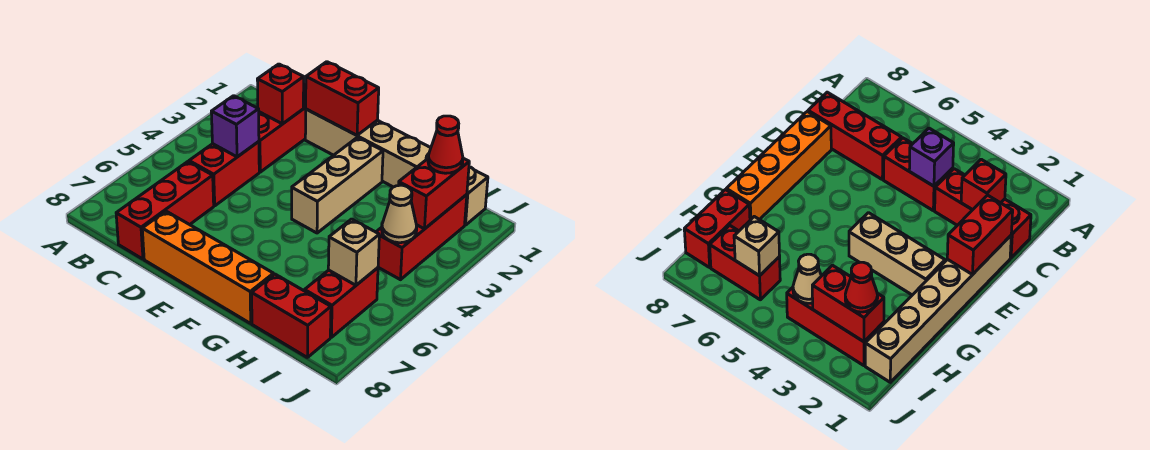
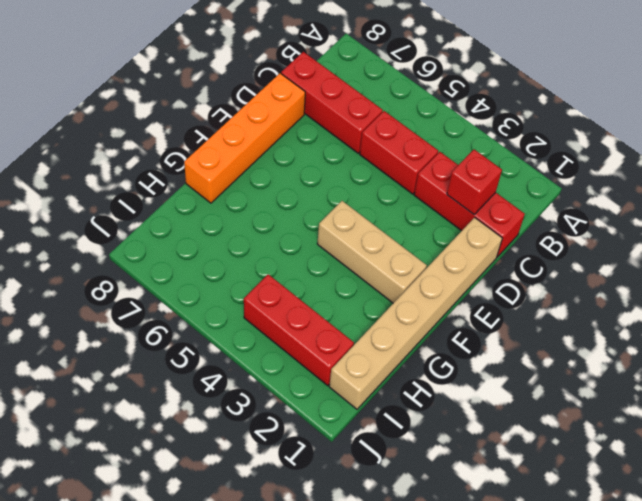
none -> red 1x2 brick [252,274,331,357]
none -> red 1x2 brick [305,268,378,337]
none -> purple 1x1 brick [211,96,259,157]

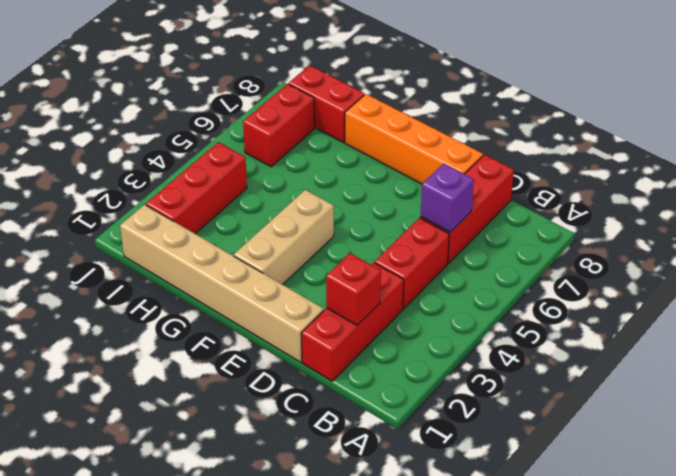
purple 1x1 brick [421,163,474,232] -> purple 1x1 brick moved to [211,96,259,157]
none -> red 1x2 brick [306,62,379,135]
none -> red 1x2 brick [399,158,469,229]
none -> tan 1x1 cone [382,185,417,243]

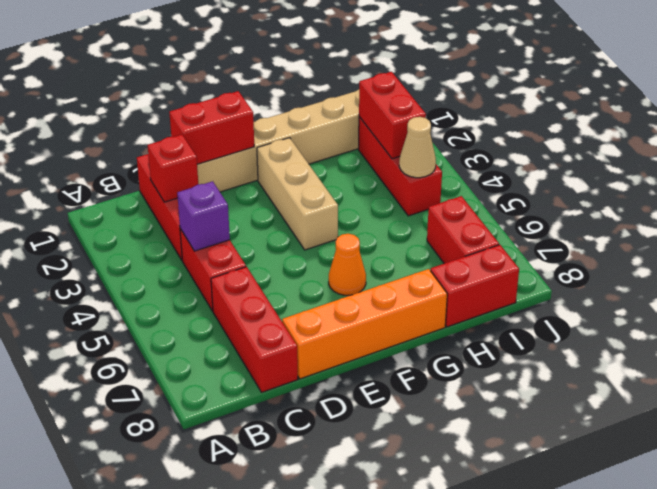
orange 1x1 cone [329,234,366,295] -> none
none -> tan 1x1 brick [328,219,379,285]
none -> red 1x1 cone [428,116,463,173]

